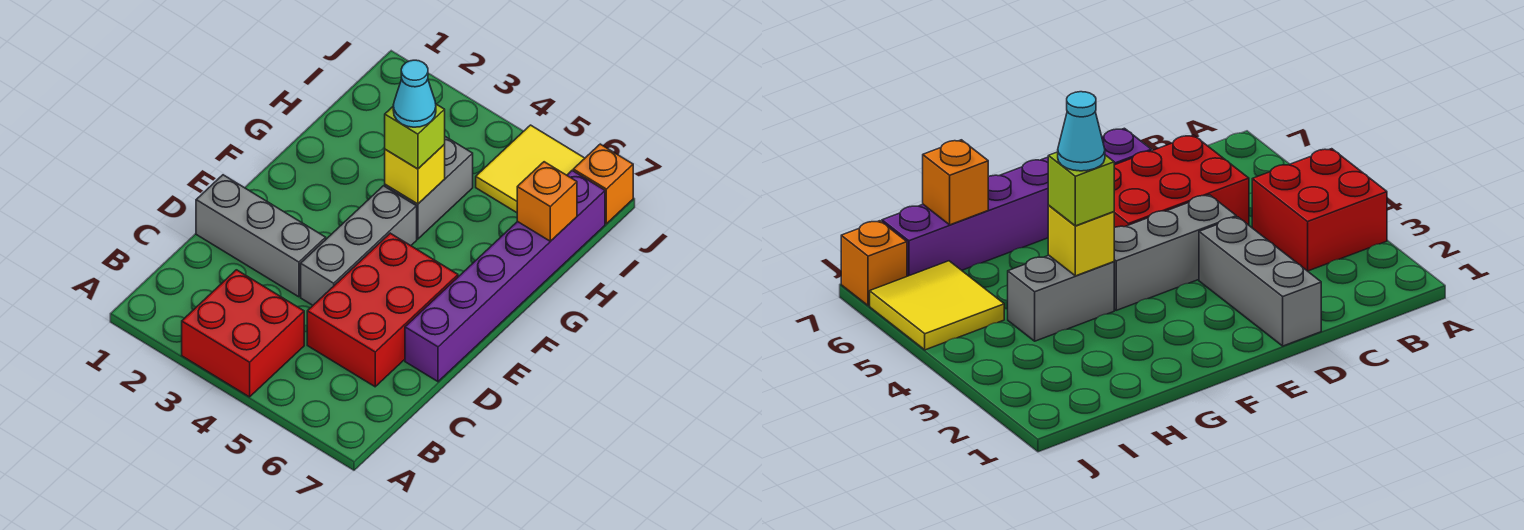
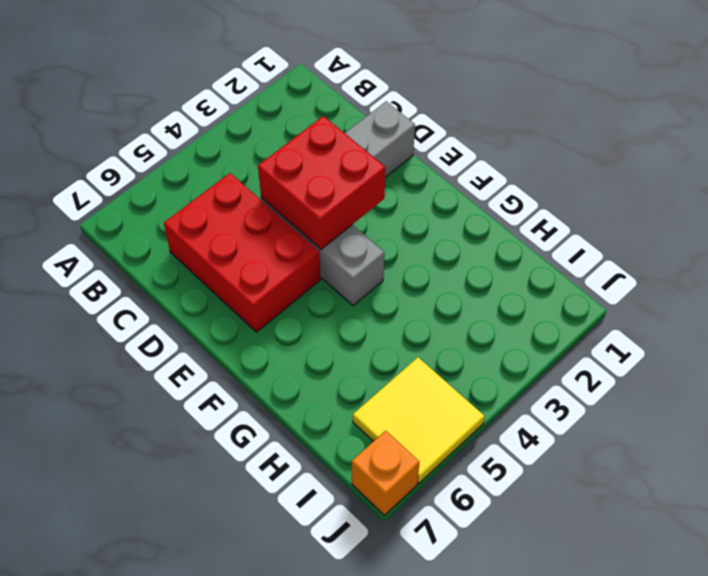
red 2x2 brick [258,116,386,249] -> red 2x2 brick moved to [182,270,304,397]
none -> purple 1x6 brick [405,171,605,382]
none -> grey 1x2 brick [385,137,473,239]
none -> yellow 1x1 brick [385,145,445,204]

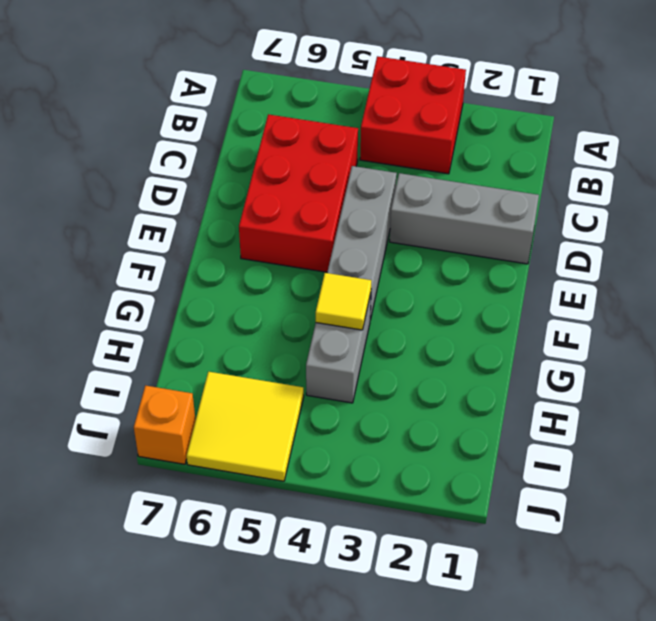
yellow 1x1 tile [316,273,371,330] -> yellow 1x1 brick [385,145,445,204]
none -> purple 1x6 brick [405,171,605,382]
none -> orange 1x1 brick [517,162,577,241]
none -> lime 1x1 brick [385,104,445,169]

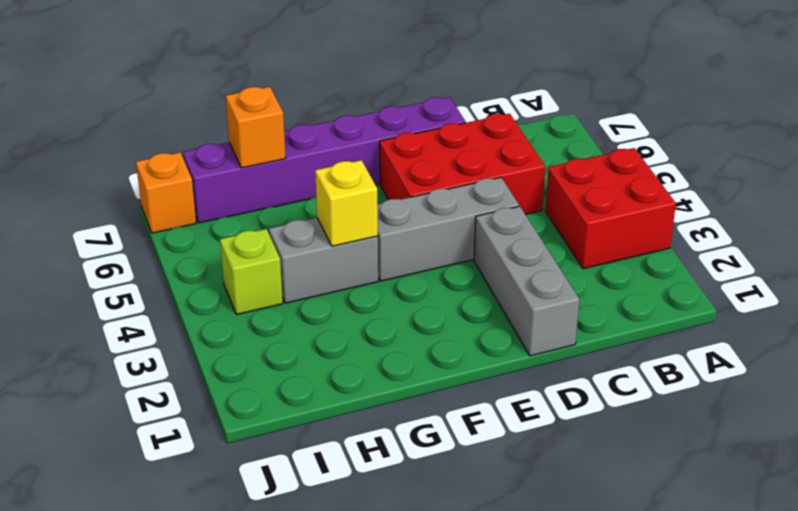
lime 1x1 brick [220,229,283,314] -> lime 1x1 brick moved to [385,104,445,169]
none -> yellow 2x2 tile [476,125,585,213]
none -> cyan 1x1 cone [393,60,436,127]

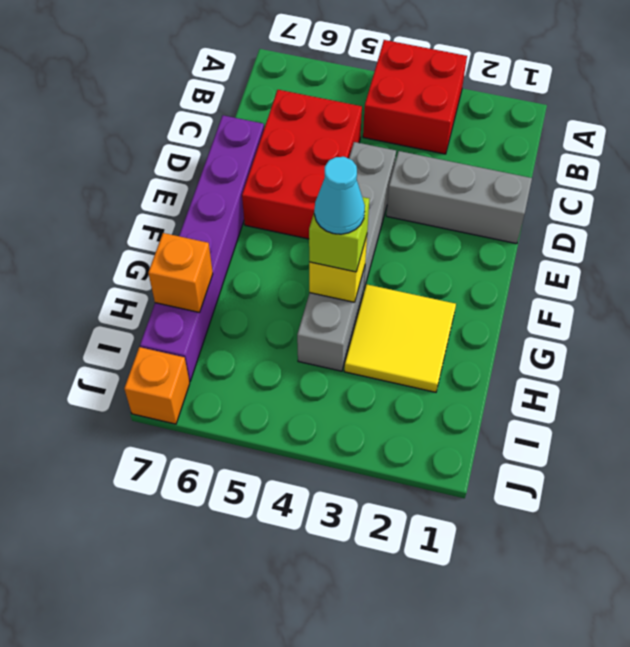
yellow 2x2 tile [344,284,456,392] -> yellow 2x2 tile moved to [476,125,585,213]

